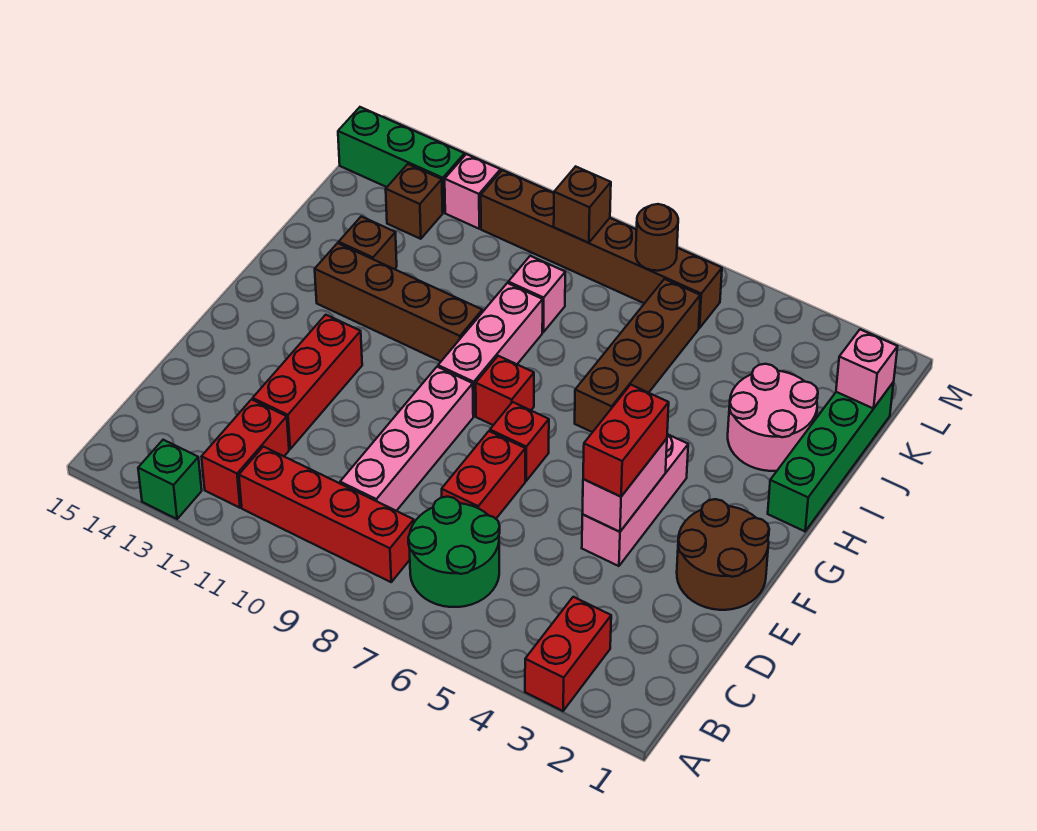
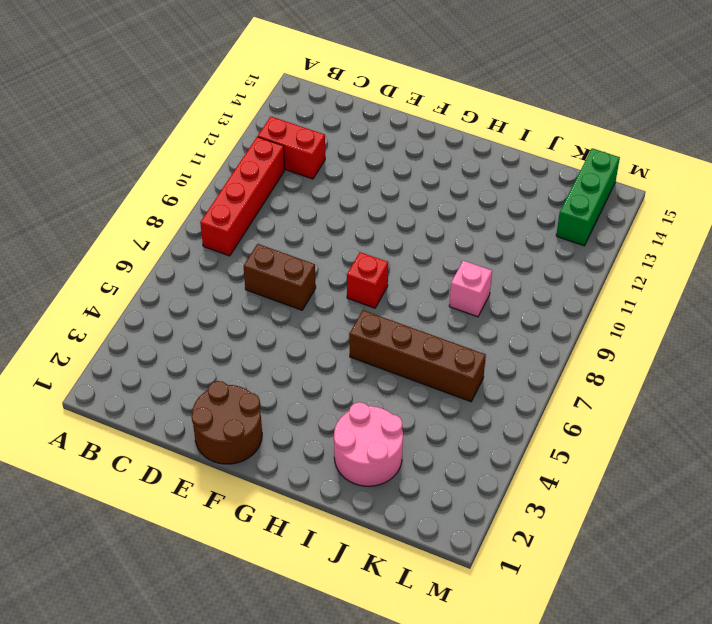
brown 1x2 brick [244,244,316,310] -> red 1x2 brick [442,431,525,519]
none -> red 1x2 brick [525,597,611,711]
none -> green 1x1 brick [138,440,202,519]
none -> green 2x2 round brick [408,497,500,607]

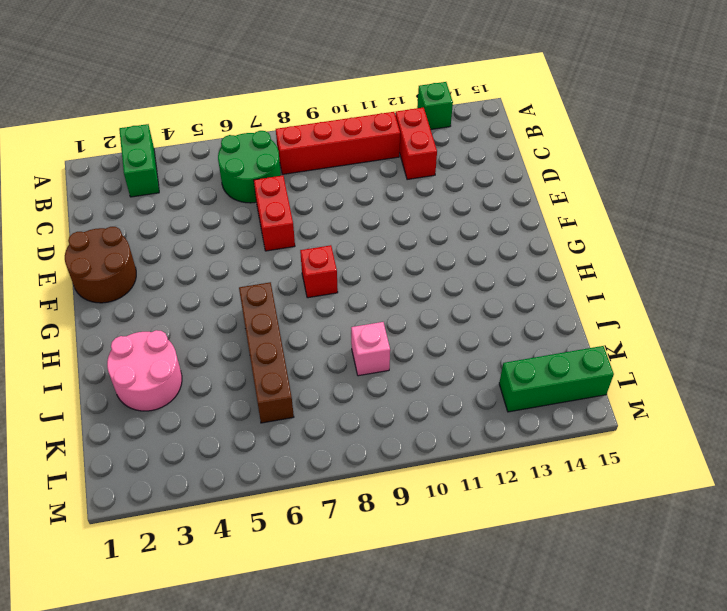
green 1x2 brick [119,124,159,197] -> red 1x2 brick [525,597,611,711]
none -> pink 1x4 brick [340,367,473,511]
none -> red 1x3 brick [253,315,362,449]
none -> pink 1x3 brick [582,434,688,566]

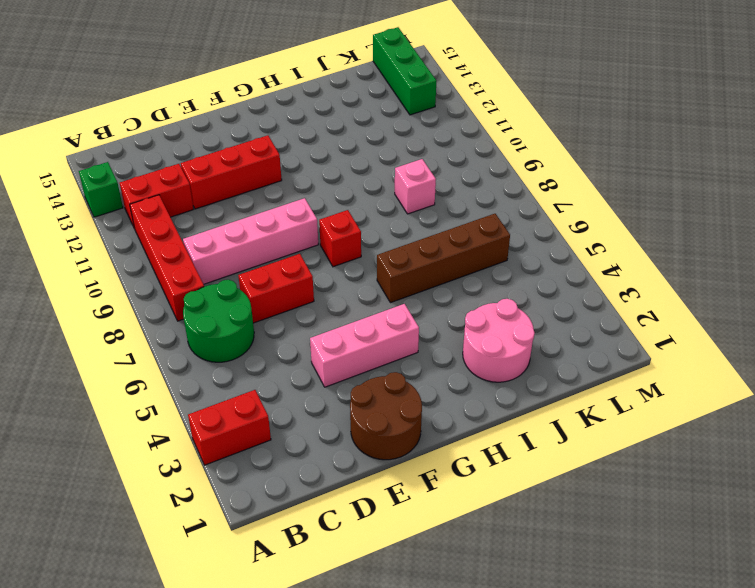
none -> red 1x1 brick [490,402,549,481]
none -> pink 1x3 brick [438,283,543,416]
none -> green 1x4 brick [768,382,894,531]

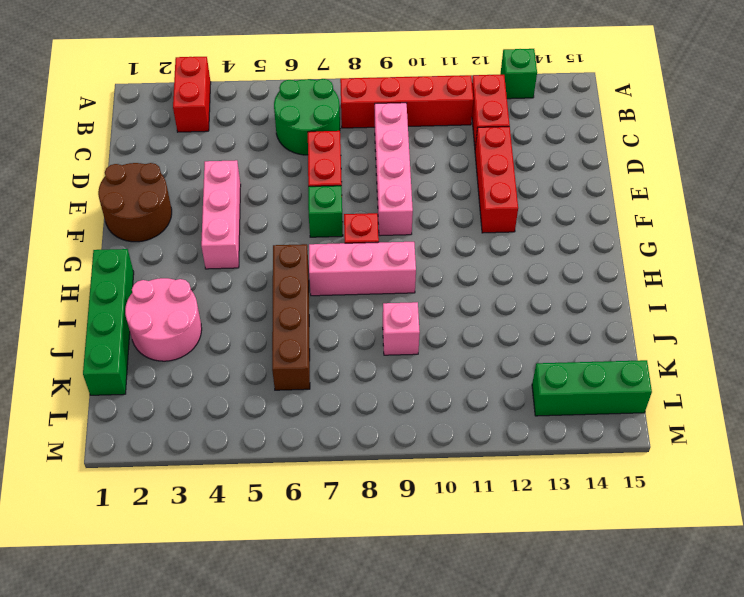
green 1x1 brick [308,186,343,237] -> red 1x1 brick [490,402,549,481]
pink 1x3 brick [309,242,416,296] -> pink 1x3 brick turned to [438,283,543,416]
none -> brown 1x4 brick [315,243,482,361]
none -> brown 1x1 brick [339,216,397,269]
none -> brown 1x1 brick [386,164,443,239]

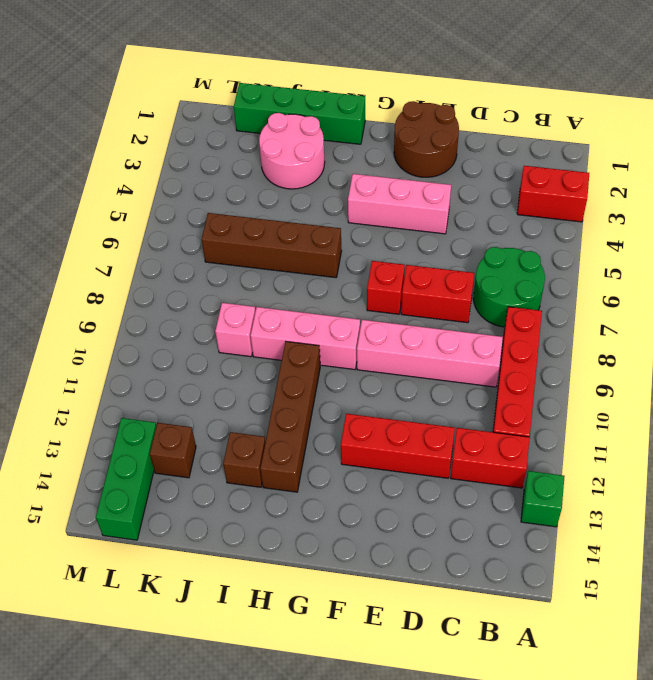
none -> red 1x1 brick [476,356,534,425]
none -> brown 1x6 brick [481,170,722,328]
none -> pink 1x1 brick [445,154,501,229]

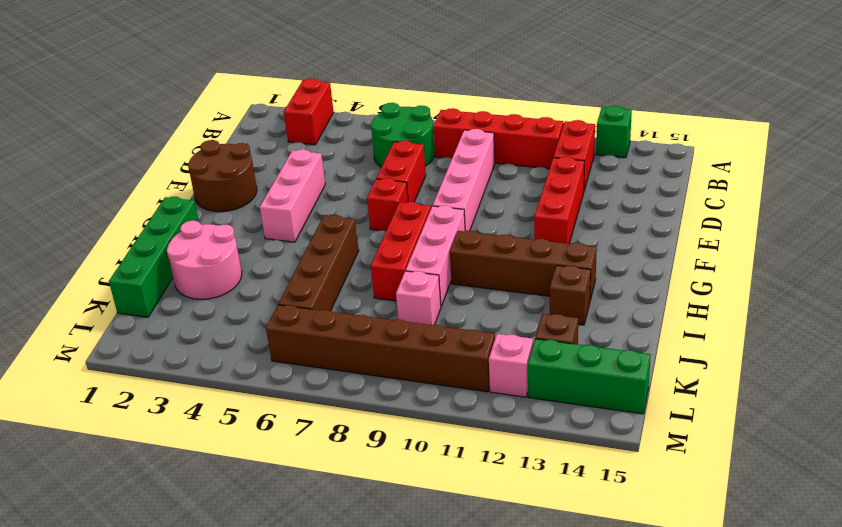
red 1x3 brick [371,202,431,301] -> red 1x1 brick [476,356,534,425]
none -> pink 1x2 brick [582,439,667,532]
none -> pink 1x1 brick [836,330,898,408]
none -> brown 1x1 round brick [636,204,678,271]

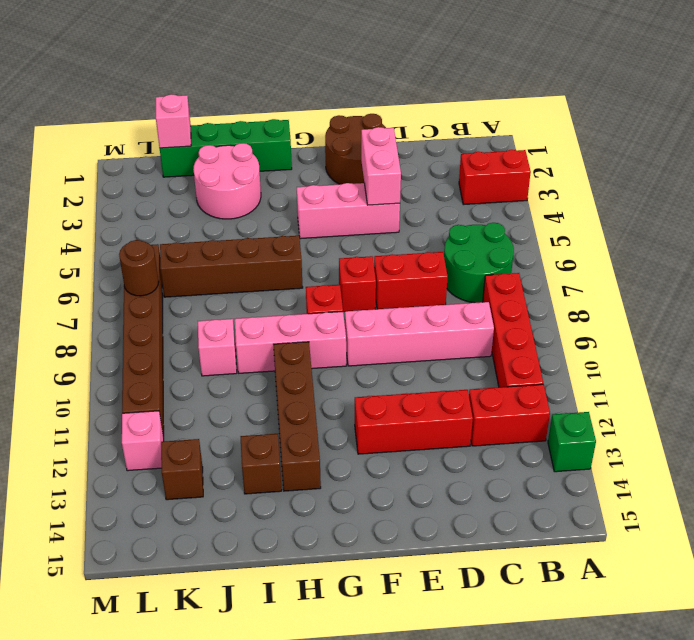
pink 1x2 brick [361,127,401,205] -> pink 1x2 brick turned to [582,439,667,532]
none -> green 1x3 brick [338,107,465,213]
none -> brown 1x1 brick [554,166,611,243]
none -> red 1x2 brick [583,385,669,497]

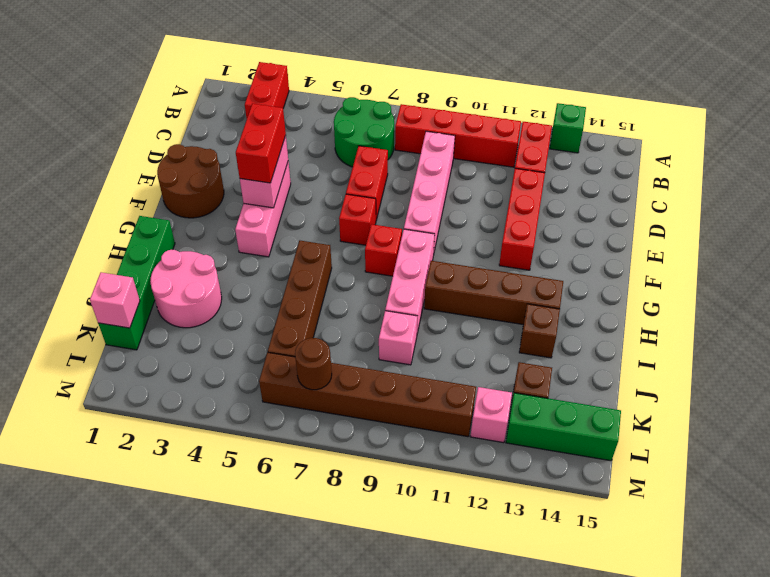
none -> brown 1x1 brick [554,166,611,243]

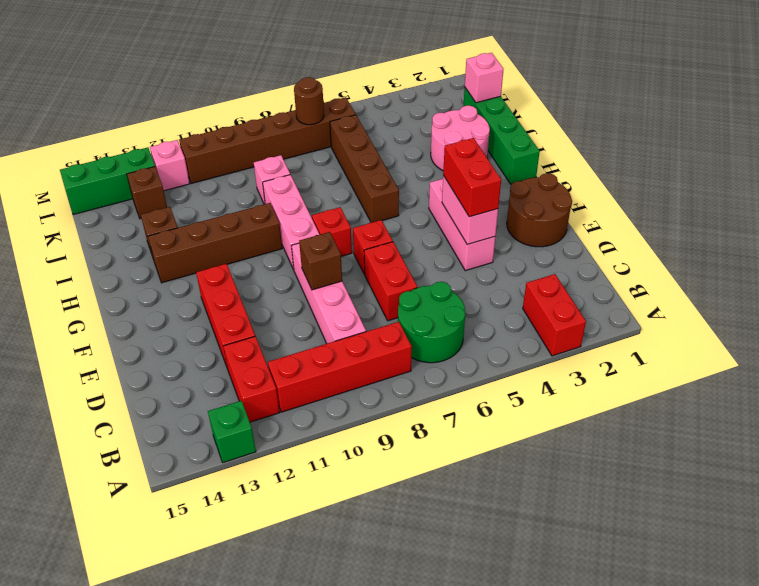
brown 1x1 brick [299,232,342,290] -> brown 1x1 brick moved to [554,166,611,243]

